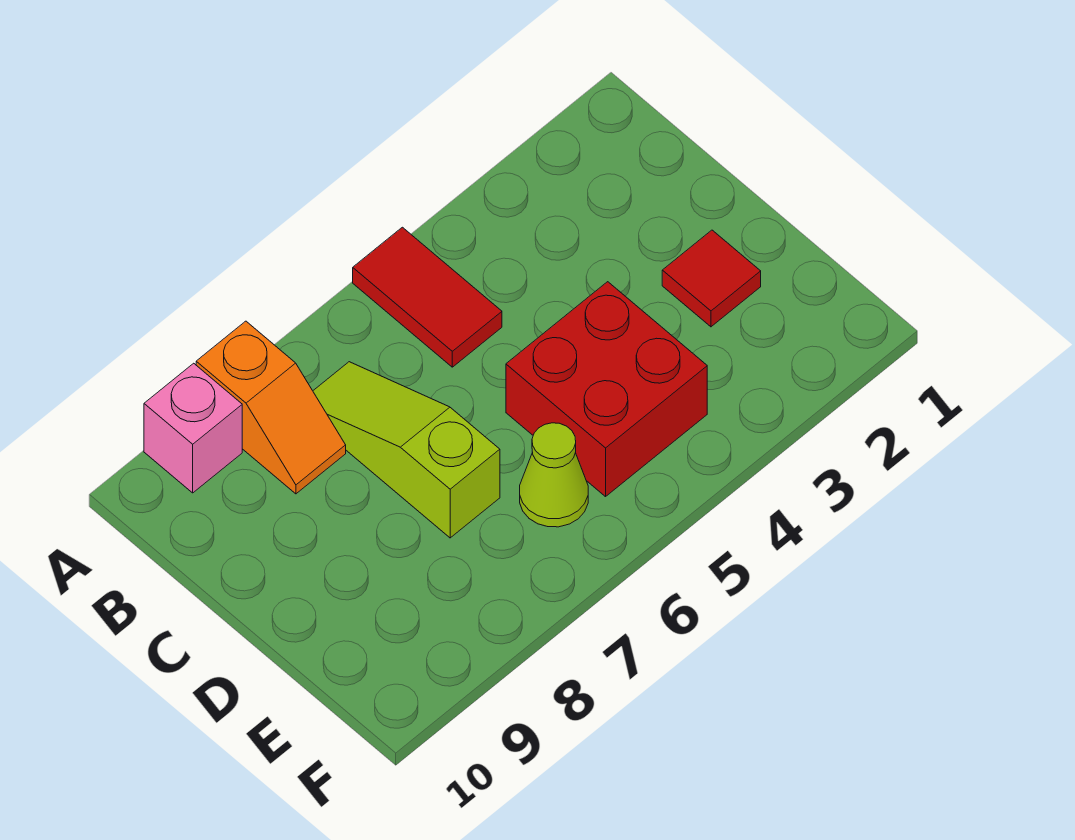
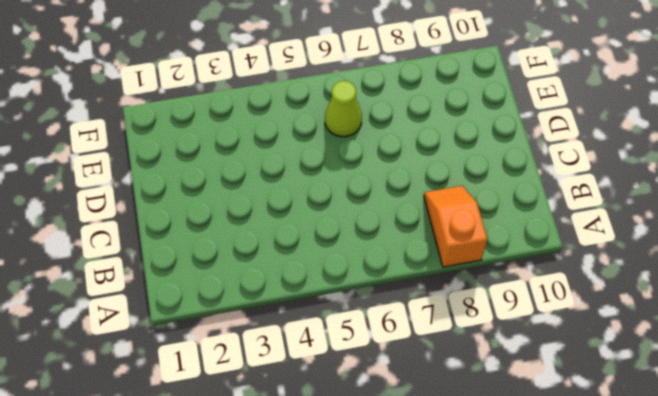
none -> red 1x2 tile [353,227,502,367]
none -> pink 1x1 brick [144,363,242,493]

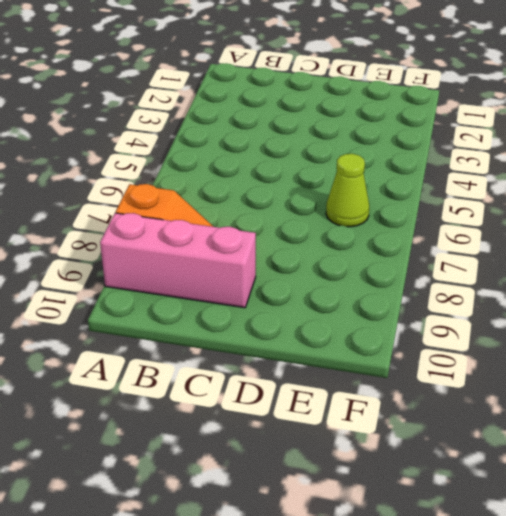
pink 1x3 brick [100,213,256,308] -> pink 1x1 brick [144,363,242,493]
none -> red 1x2 tile [353,227,502,367]
none -> lime 1x3 slope [313,362,500,538]

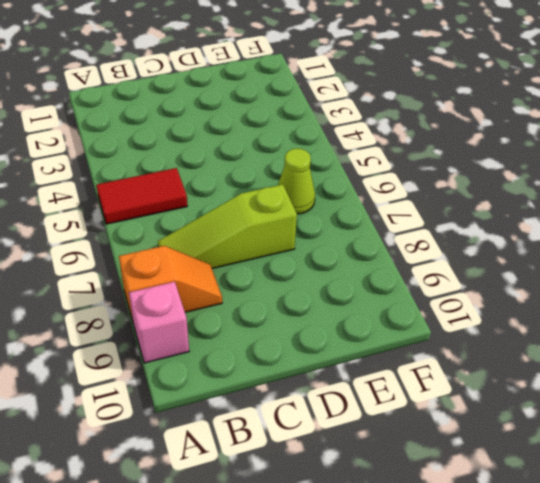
none -> red 1x1 tile [662,230,761,327]
none -> red 2x2 brick [506,282,707,497]

